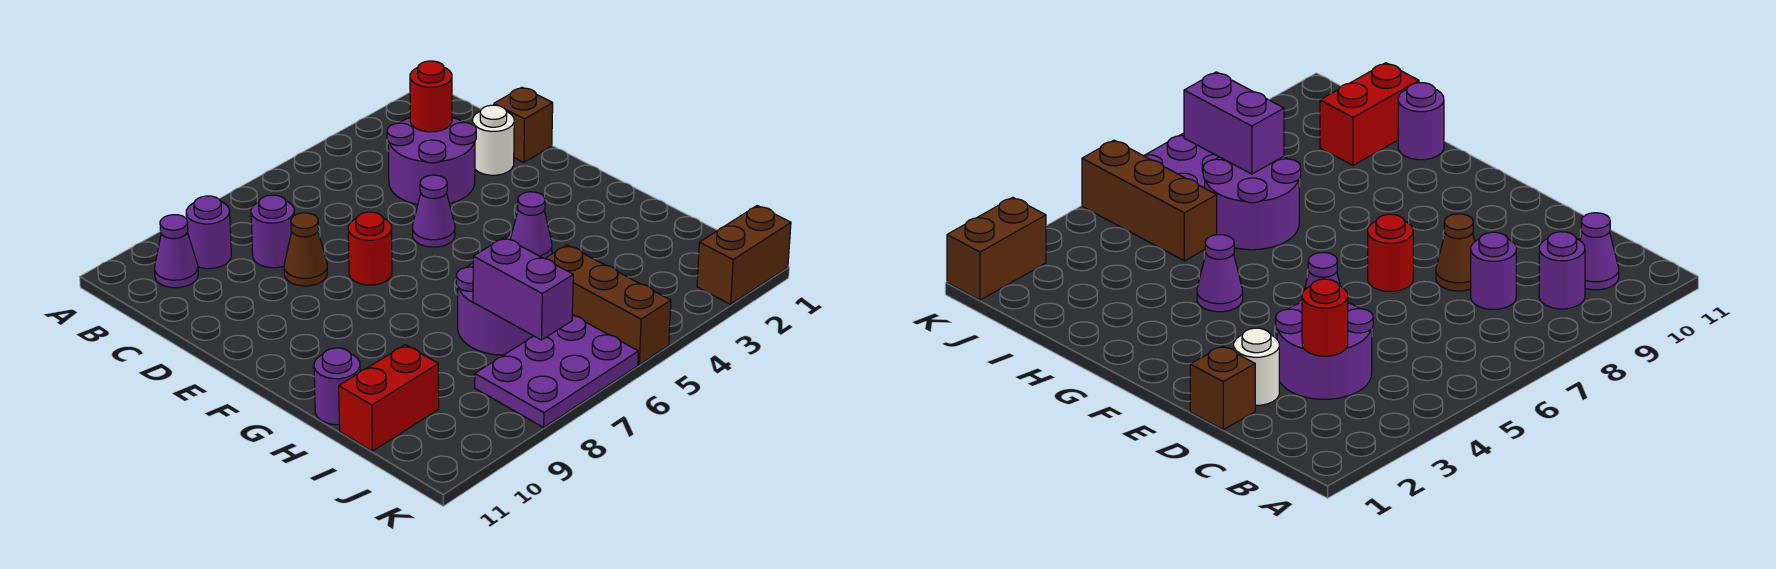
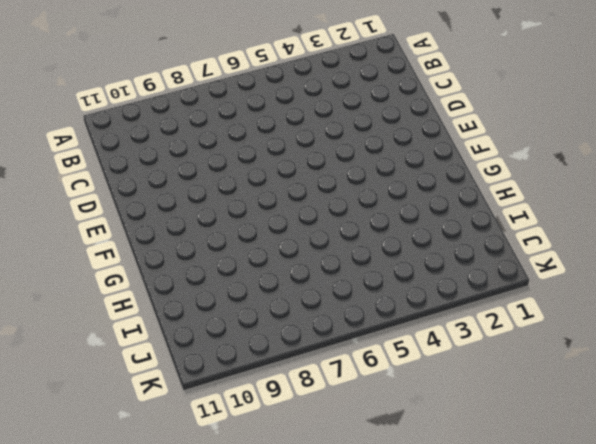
none -> purple 1x1 round brick [186,196,231,269]
none -> purple 1x1 cone [155,215,198,288]
none -> purple 2x2 round brick [387,117,476,205]

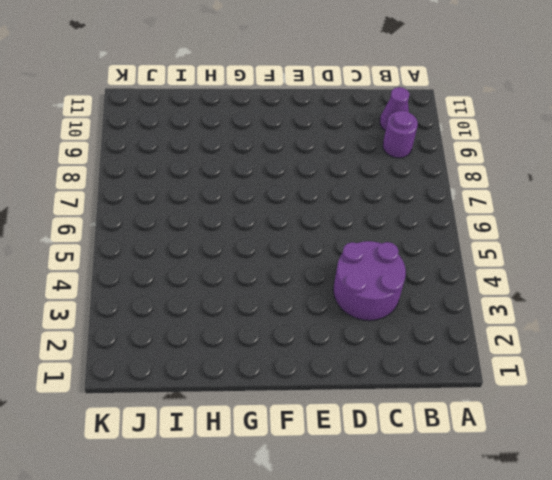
none -> purple 1x1 round brick [251,195,294,268]
none -> brown 1x1 brick [494,87,553,162]
none -> white 1x1 round brick [473,105,514,175]

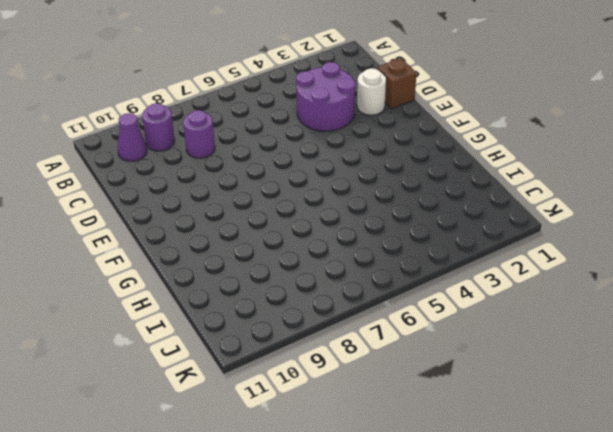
none -> brown 1x1 cone [284,213,327,286]
none -> purple 1x1 cone [413,175,455,247]
none -> red 1x1 round brick [348,212,392,285]

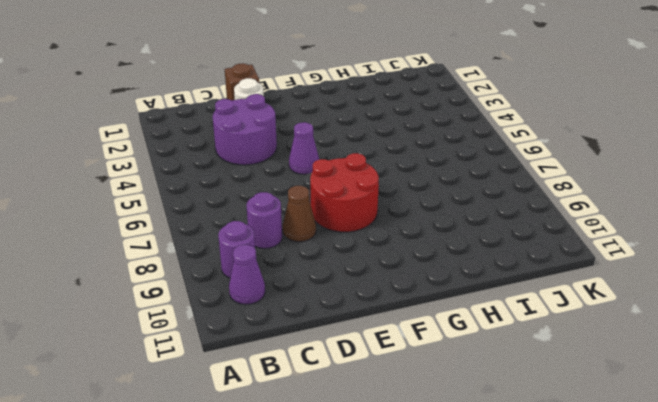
red 2x2 round brick [310,153,379,232] -> red 1x1 round brick [348,212,392,285]
none -> purple 1x1 cone [510,192,552,258]
none -> purple 2x2 round brick [456,263,533,355]
none -> purple 1x1 round brick [314,348,360,425]

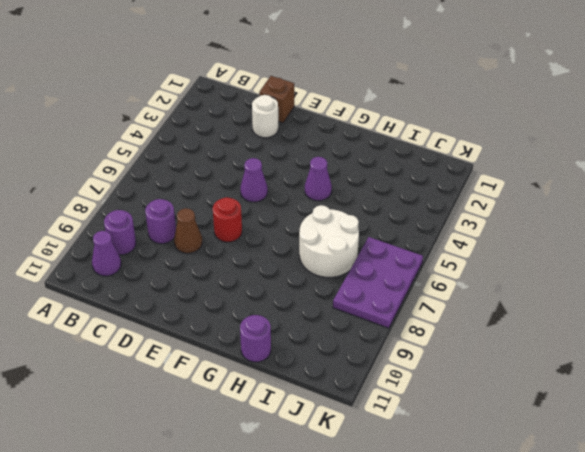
white 2x2 round brick [299,205,359,277] -> purple 2x2 round brick [456,263,533,355]
none -> purple 2x2 round brick [387,117,476,205]
none -> brown 1x3 brick [545,245,671,364]
none -> red 1x2 brick [339,345,439,451]

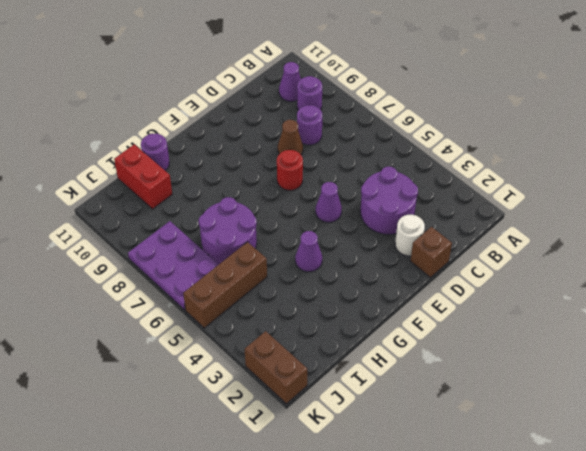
none -> red 1x1 round brick [410,61,452,132]
none -> purple 1x2 brick [473,237,573,340]

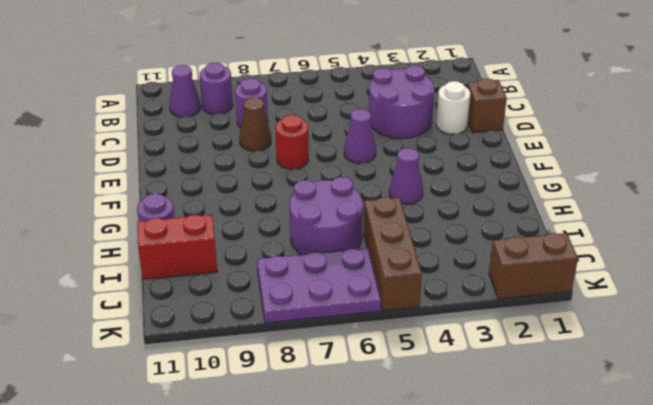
none -> red 1x1 round brick [410,61,452,132]
none -> purple 1x2 brick [473,237,573,340]

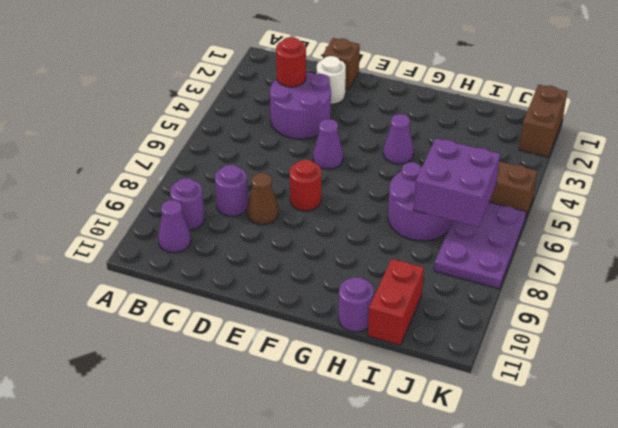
purple 2x2 brick [414,138,500,227] -> purple 1x2 brick [473,237,573,340]

